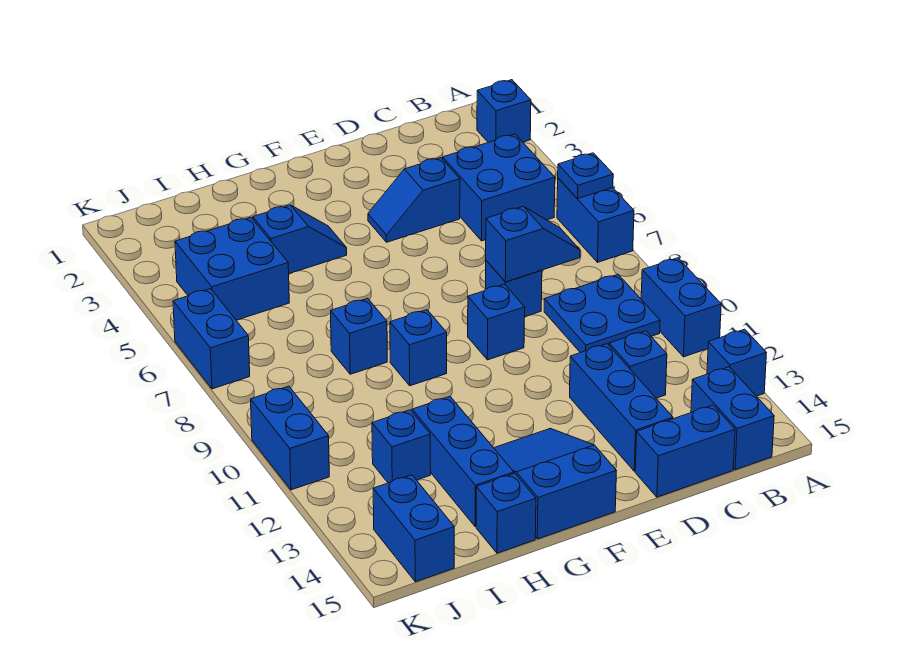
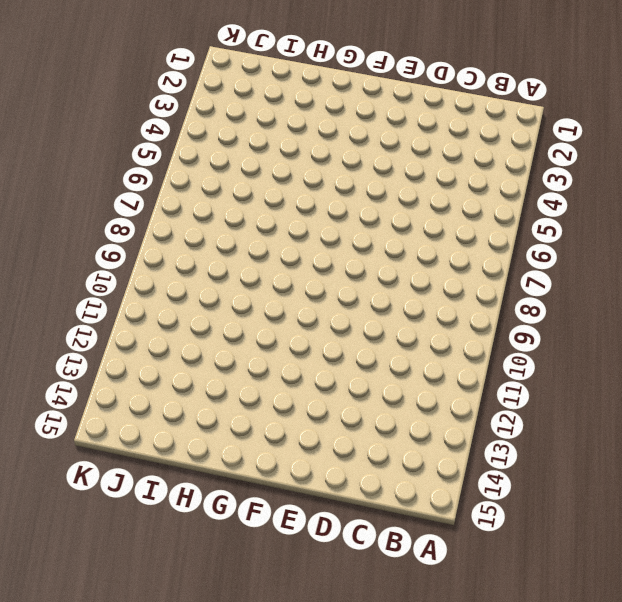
none -> blue 1x1 brick [477,80,531,142]
none -> blue 1x2 brick [557,178,634,262]
none -> blue 1x2 brick [641,258,721,357]

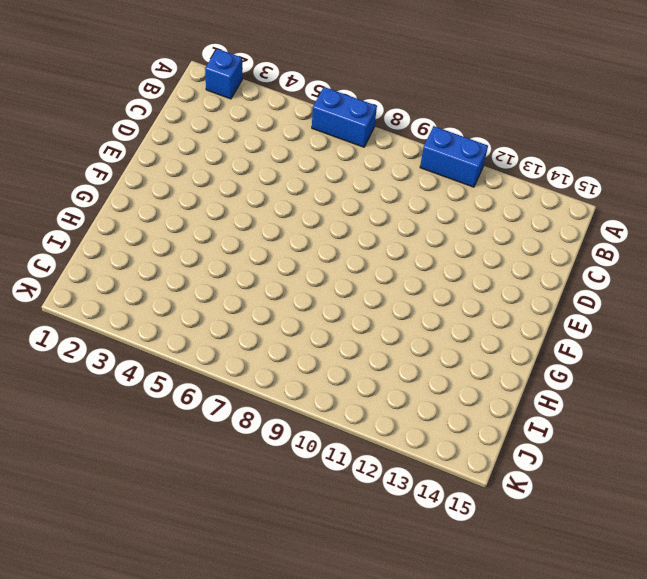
none -> blue 1x1 brick [707,329,766,396]
none -> blue 2x2 brick [443,134,555,241]
none -> blue 2x2 plate [544,274,660,353]

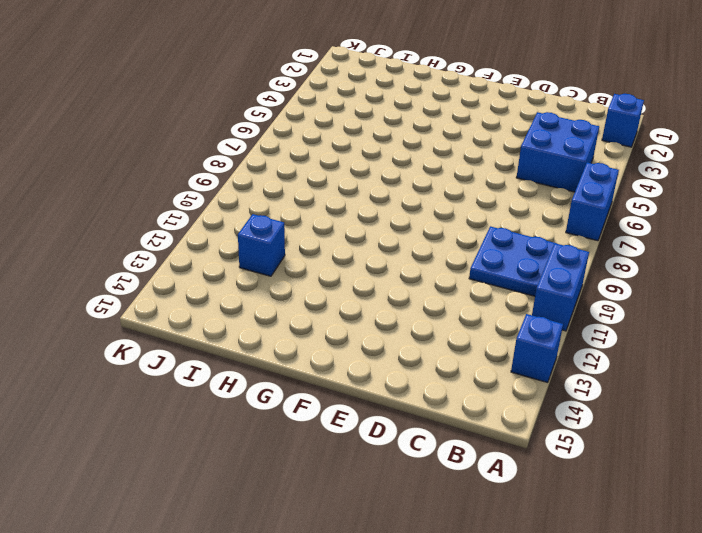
none -> blue 1x2 brick [691,367,774,470]
none -> blue 1x1 brick [609,331,667,398]
none -> blue 1x2 brick [635,405,735,497]

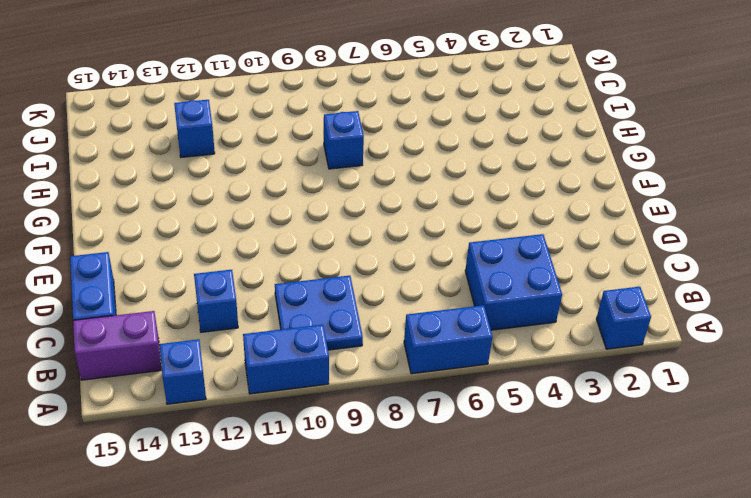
purple 1x2 brick [73,311,161,380] -> blue 1x2 brick [691,367,774,470]
none -> blue 1x2 slope [368,158,460,242]
none -> blue 1x1 brick [486,261,542,317]
none -> blue 1x3 brick [570,344,673,471]

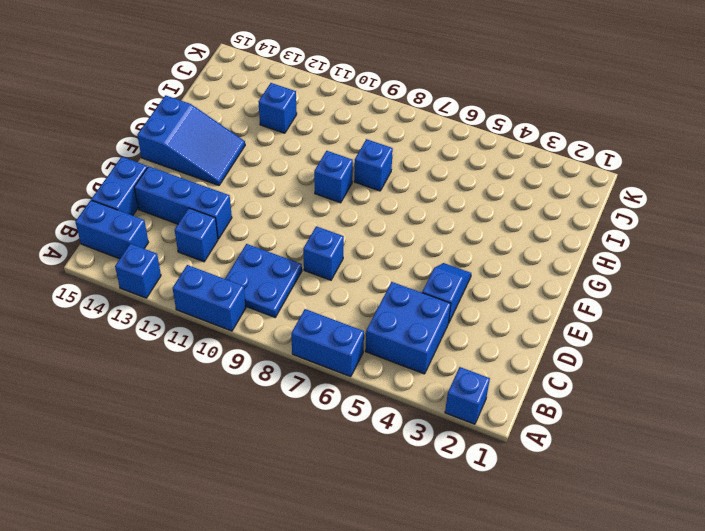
none -> blue 1x1 brick [468,284,525,360]
none -> blue 1x2 slope [253,205,347,274]
none -> blue 1x3 brick [412,397,514,527]

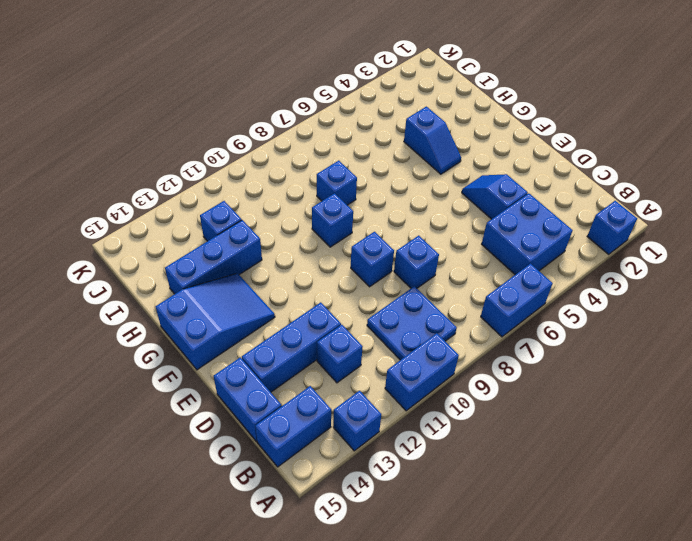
none -> blue 1x1 brick [476,473,536,553]
none -> blue 2x2 brick [175,217,289,320]
none -> blue 1x2 brick [373,475,454,582]

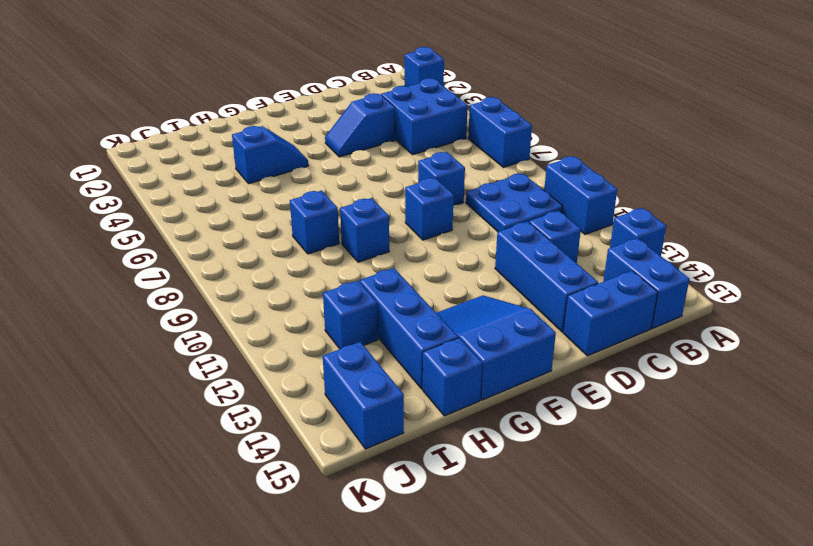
none -> blue 2x2 brick [175,217,289,320]
none -> blue 1x2 brick [173,289,250,389]
none -> blue 1x2 brick [251,386,329,490]

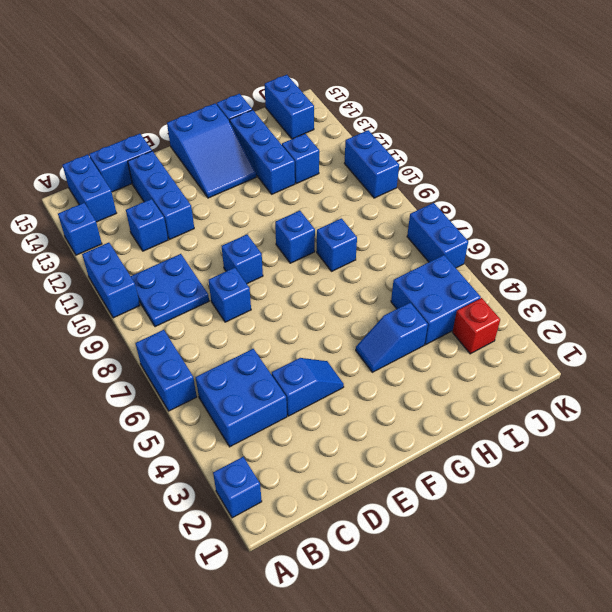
red 1x1 brick [452,298,500,354] -> none
none -> blue 1x1 plate [558,153,613,199]
none -> blue 1x2 slope [486,206,580,282]

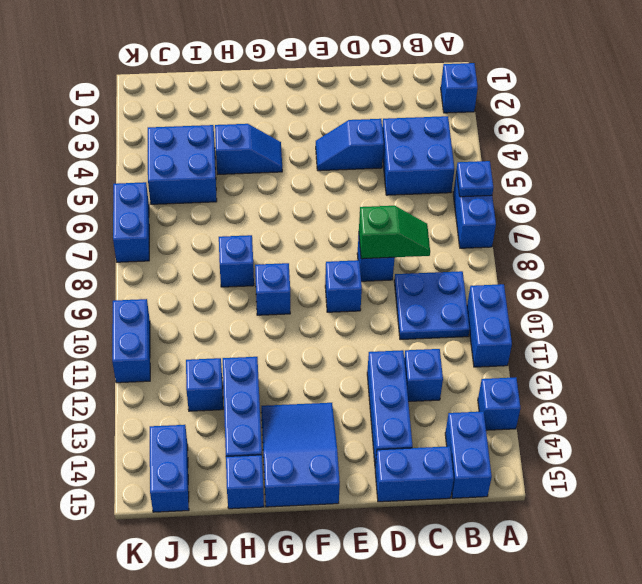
green 1x2 slope [359,206,430,259] -> blue 1x2 slope [486,206,580,282]

